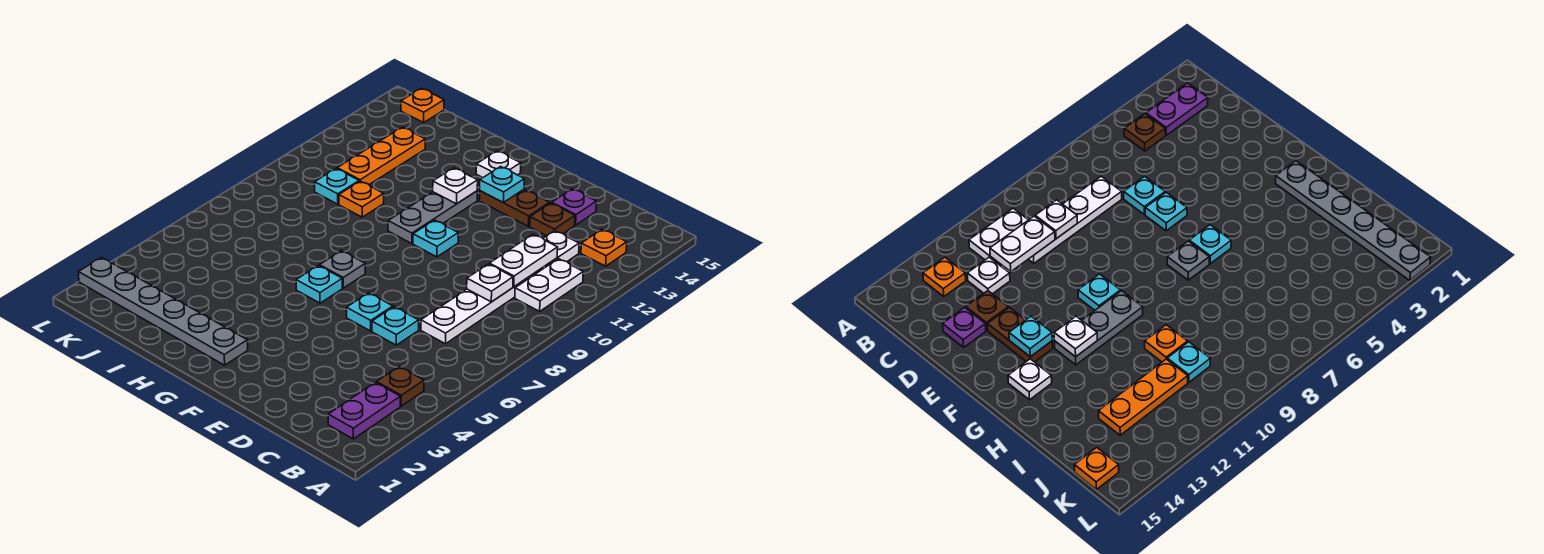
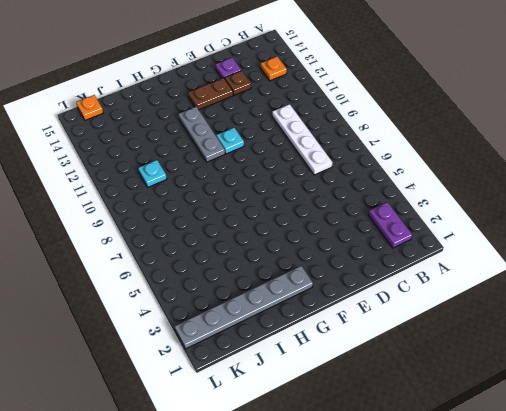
none -> brown 1x1 plate [376,366,424,406]
none -> white 1x2 plate [515,259,583,311]
none -> white 1x1 plate [543,231,579,264]

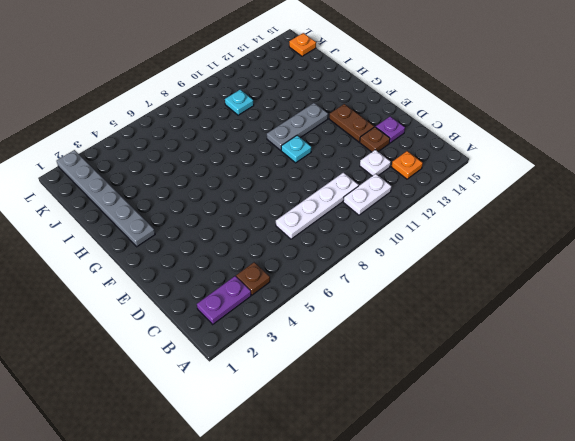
none -> cyan 1x1 plate [372,307,419,345]
none -> cyan 1x1 plate [346,293,393,331]
none -> cyan 1x1 plate [296,266,342,303]

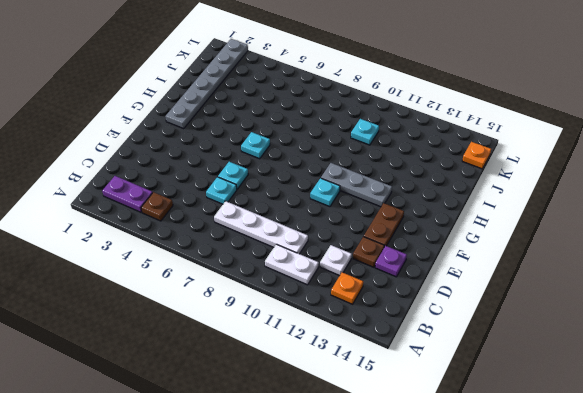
none -> grey 1x1 plate [320,251,365,288]
none -> white 1x1 plate [476,151,521,177]
none -> orange 1x1 plate [339,181,384,217]

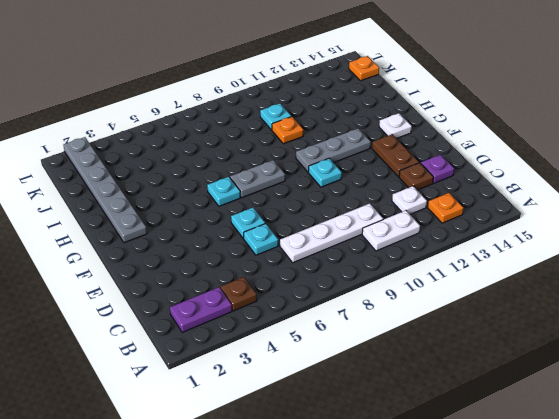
grey 1x2 plate [230,160,285,198] -> grey 1x1 plate [320,251,365,288]
none -> orange 1x3 plate [337,127,425,184]
none -> white 1x1 plate [467,264,513,302]
none -> white 1x2 plate [489,234,558,287]

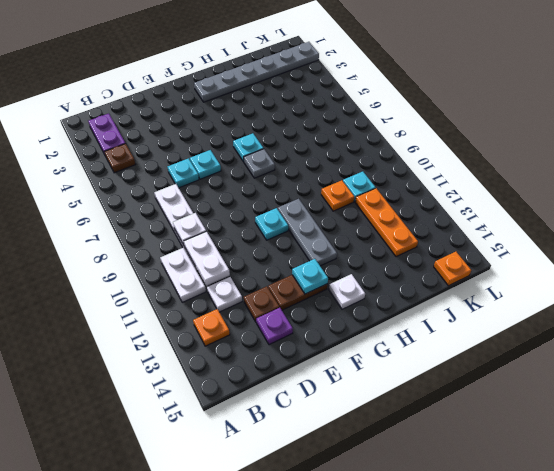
none -> white 1x1 plate [433,168,478,204]

